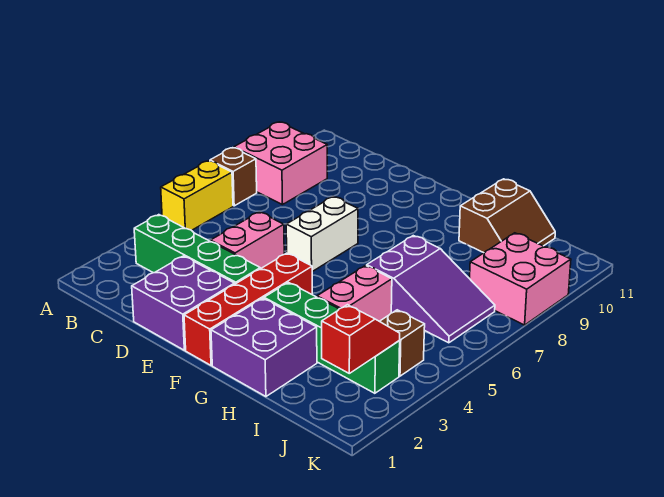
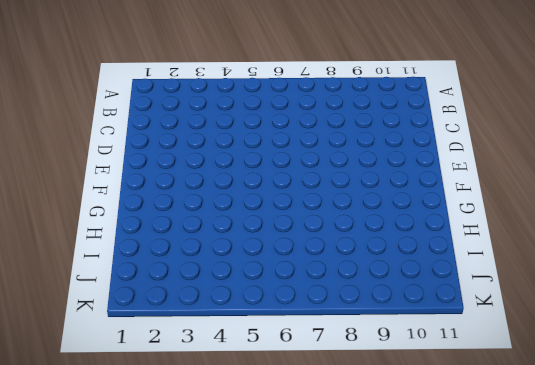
none -> yellow 1x2 brick [161,161,233,230]
none -> brown 1x1 brick [210,148,257,206]
none -> pink 2x2 brick [234,122,327,205]

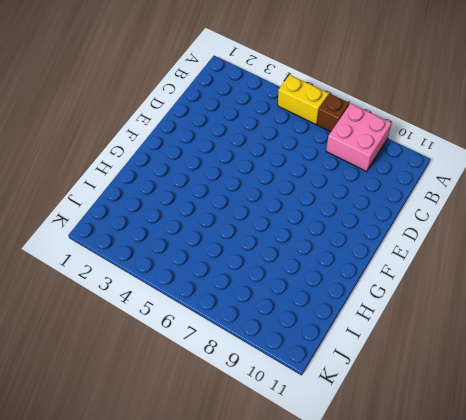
none -> green 1x4 brick [134,215,260,284]
none -> purple 2x2 brick [132,256,235,350]
none -> pink 1x2 brick [210,212,284,269]

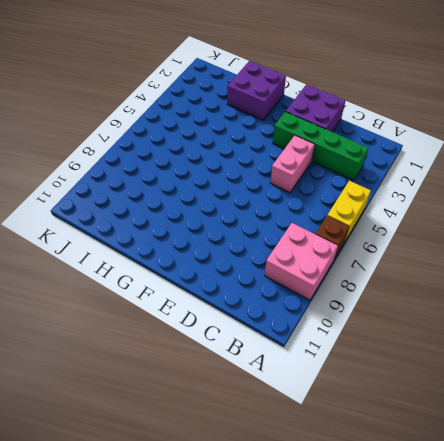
none -> white 1x2 brick [286,196,358,272]
none -> red 1x4 brick [184,253,312,365]
none -> green 1x4 brick [264,282,400,393]

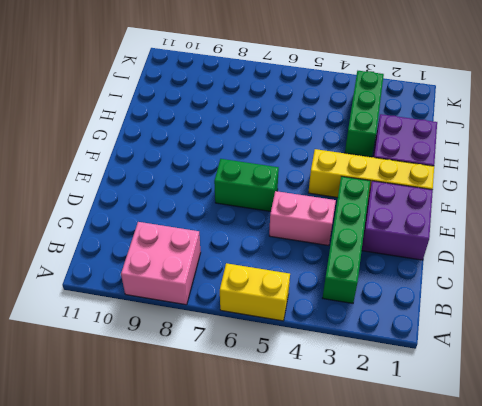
green 1x2 brick [214,159,279,211] -> white 1x2 brick [286,196,358,272]
yellow 1x4 brick [308,149,434,198] -> red 1x4 brick [184,253,312,365]
green 1x3 brick [345,71,384,157] -> green 1x4 brick [264,282,400,393]
none -> brown 1x1 brick [210,148,257,206]
none -> pink 1x2 brick [317,266,392,321]
none -> purple 2x3 slope [367,236,495,343]

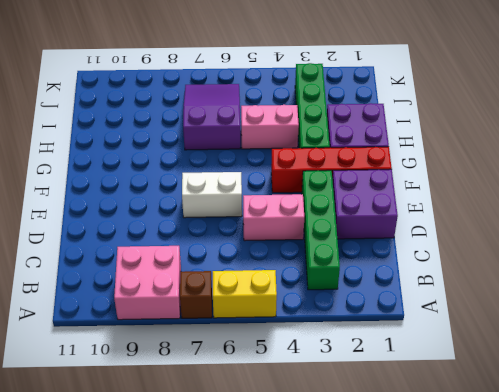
none -> brown 2x2 slope [459,179,555,253]
none -> brown 1x1 brick [380,310,425,376]
none -> pink 2x2 brick [470,233,571,325]

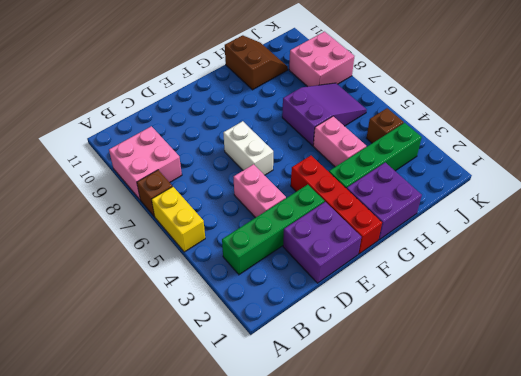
none -> red 1x2 slope [322,305,400,373]

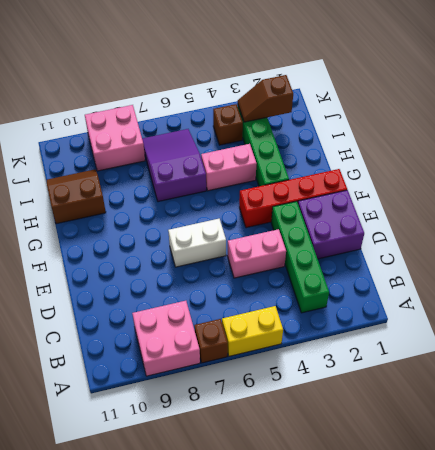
brown 1x2 slope [238,75,293,122] -> red 1x2 slope [322,305,400,373]
none -> purple 2x2 brick [211,298,317,397]

